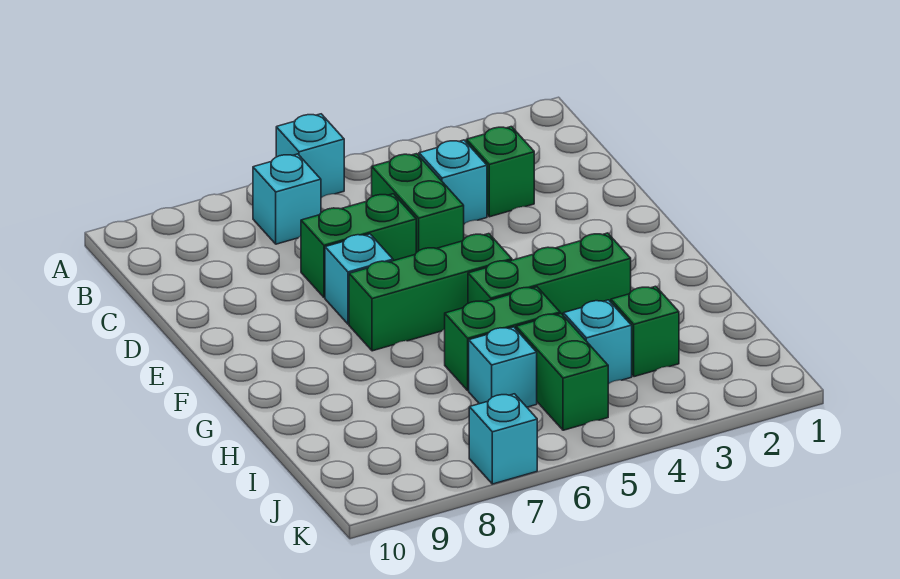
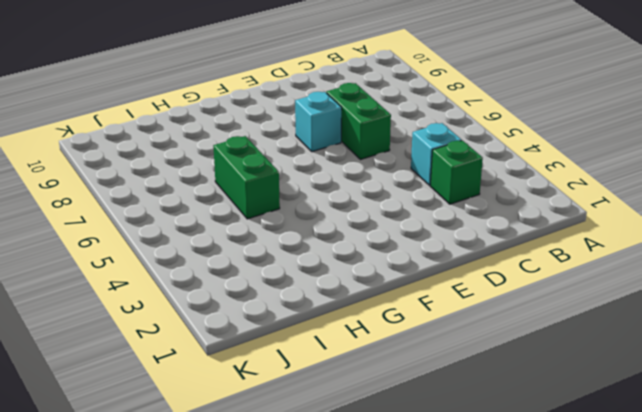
none -> cyan 1x1 brick [276,114,344,198]
none -> cyan 1x1 brick [253,154,321,244]
none -> green 1x2 brick [372,154,464,253]

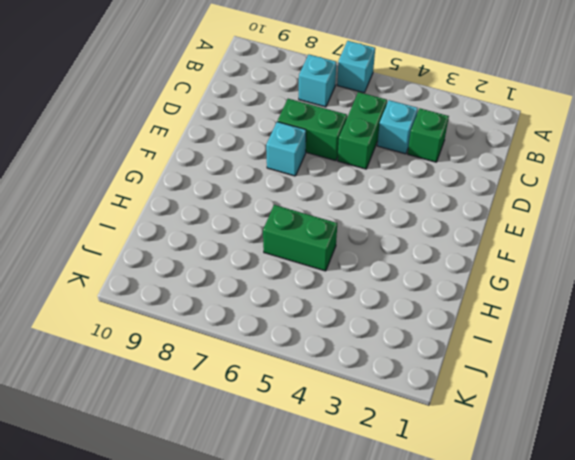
none -> green 1x3 brick [349,234,512,351]
none -> green 1x3 brick [468,233,631,315]
none -> green 1x1 brick [611,286,679,377]

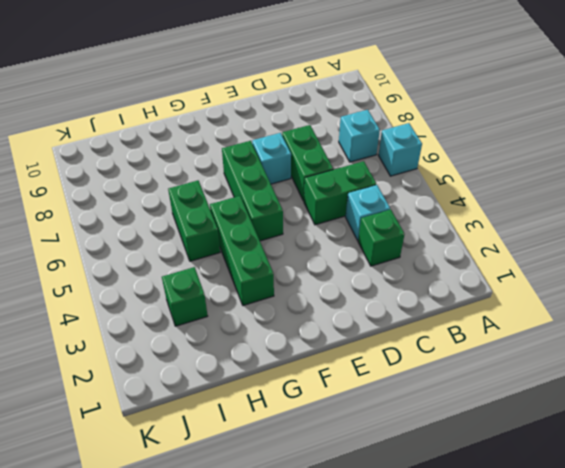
none -> cyan 1x1 brick [563,300,632,384]
none -> green 1x2 brick [516,314,608,430]
none -> cyan 1x1 brick [469,327,537,407]

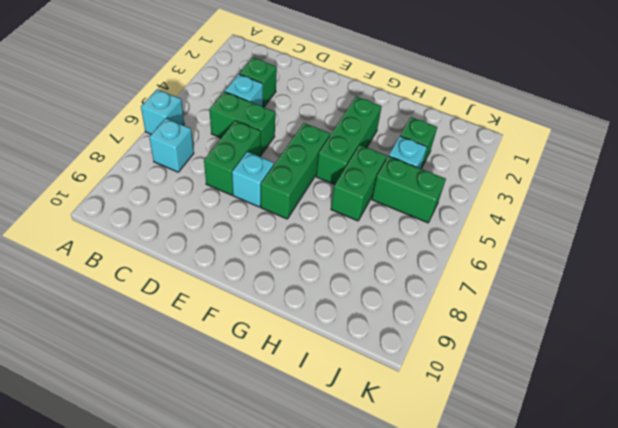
none -> cyan 1x1 brick [469,327,537,407]
none -> cyan 1x1 brick [469,394,537,484]

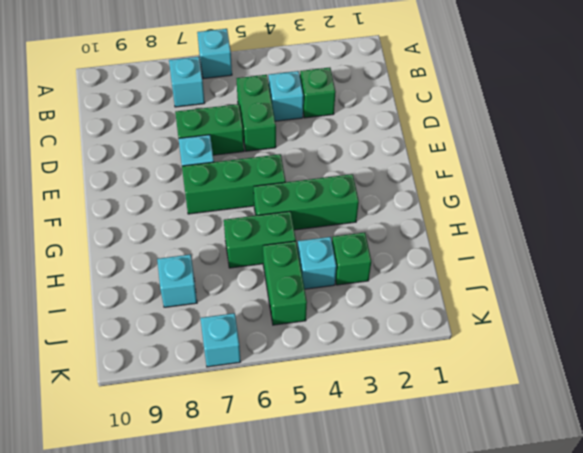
cyan 1x1 brick [157,254,197,307] -> cyan 1x1 brick moved to [469,327,537,407]

